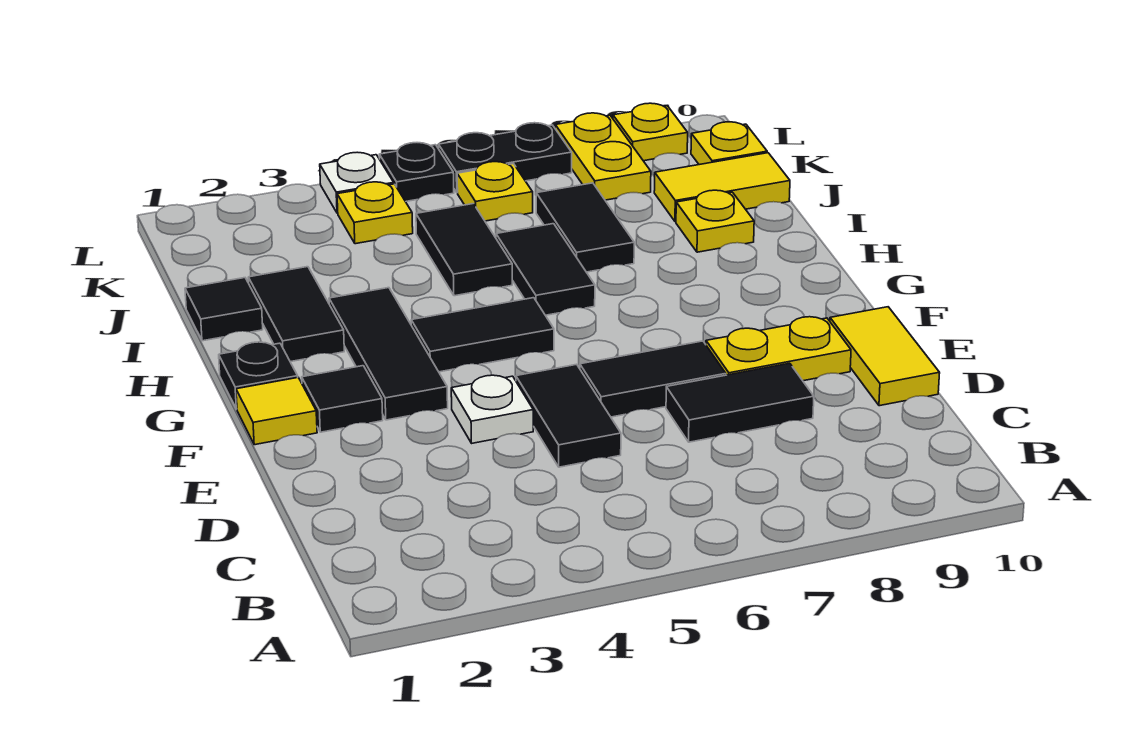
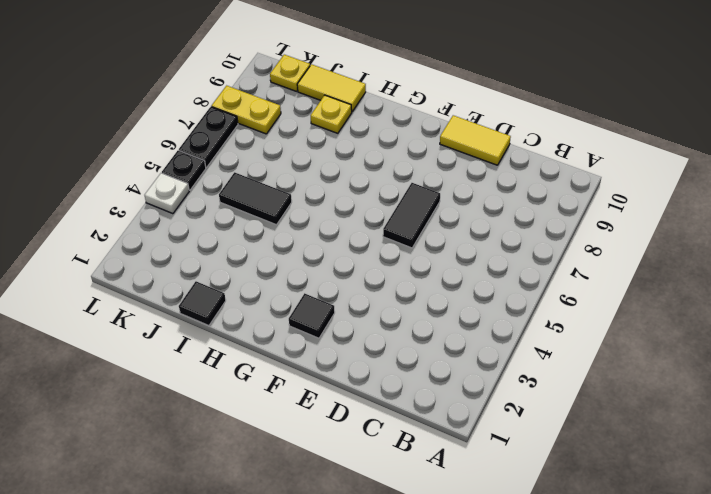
yellow 1x2 tile [297,64,366,112] -> yellow 1x2 tile turned to [654,153,790,222]
none -> black 1x2 tile [516,364,621,467]
none -> black 1x2 tile [666,363,814,442]
none -> white 1x1 plate [451,375,533,443]

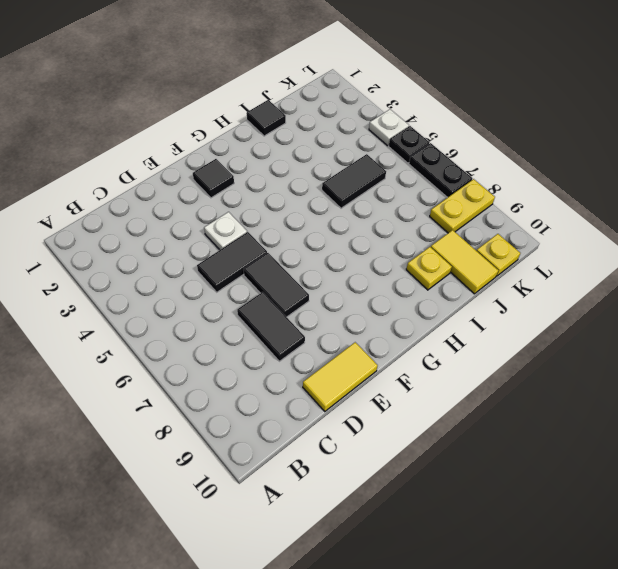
none -> yellow 1x2 plate [706,317,851,381]
none -> yellow 1x1 tile [236,378,317,445]
none -> black 1x3 tile [329,288,448,420]

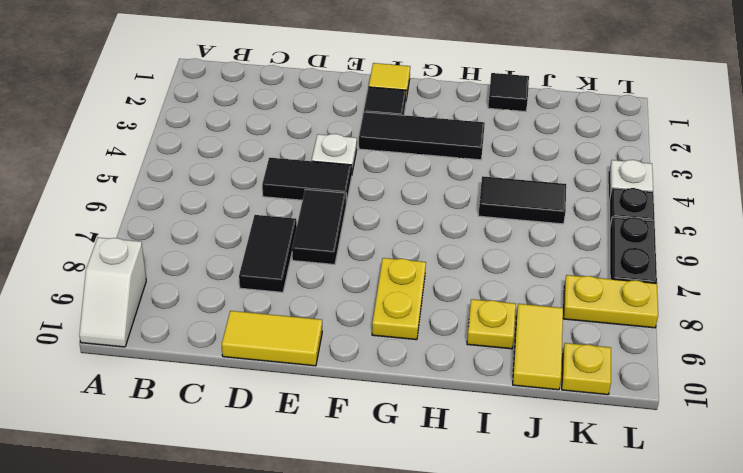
white 1x2 slope [79,237,146,347] -> none
yellow 1x2 plate [372,258,426,340] -> yellow 1x2 plate moved to [706,317,851,381]
none -> black 1x1 plate [219,342,298,409]
none -> black 1x2 tile [411,298,554,372]
none -> black 1x2 tile [248,267,344,362]

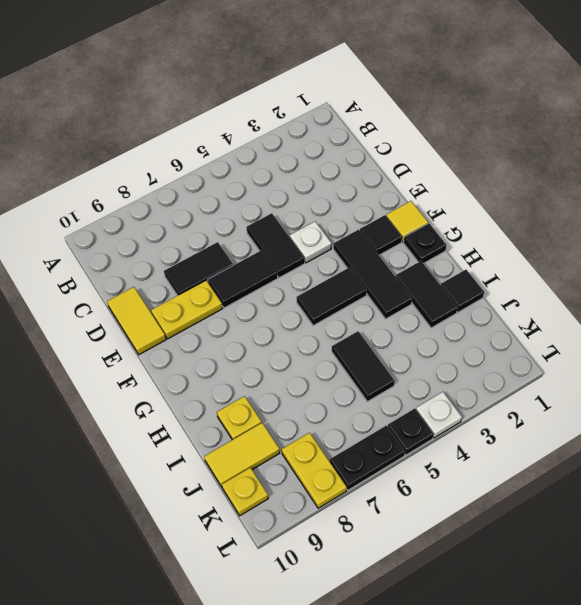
none -> black 1x2 tile [496,224,595,315]
none -> black 1x2 tile [536,183,634,272]
none -> yellow 1x1 plate [337,182,413,244]

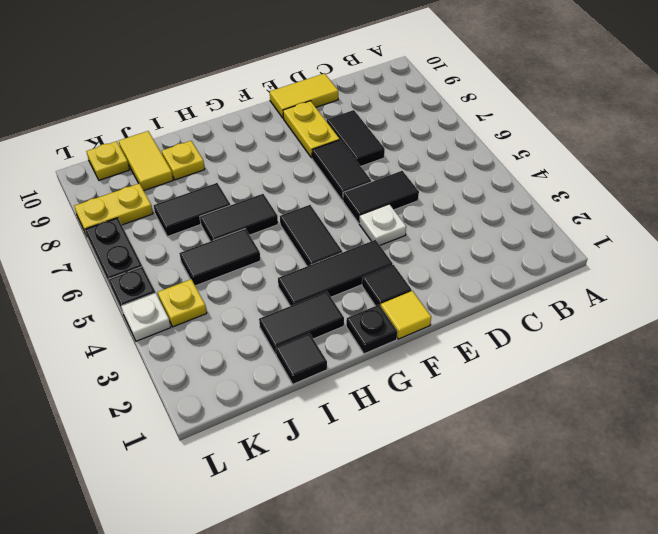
none -> yellow 1x1 plate [457,162,533,221]
none -> yellow 1x1 plate [613,103,688,161]

